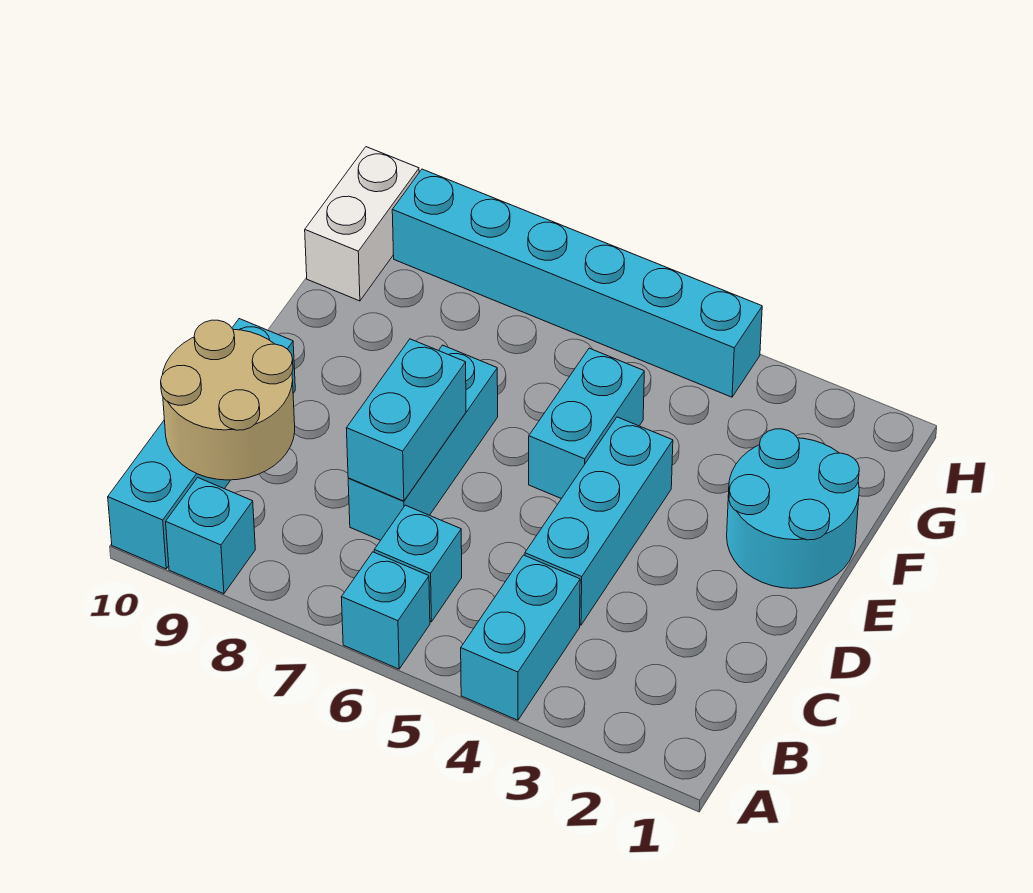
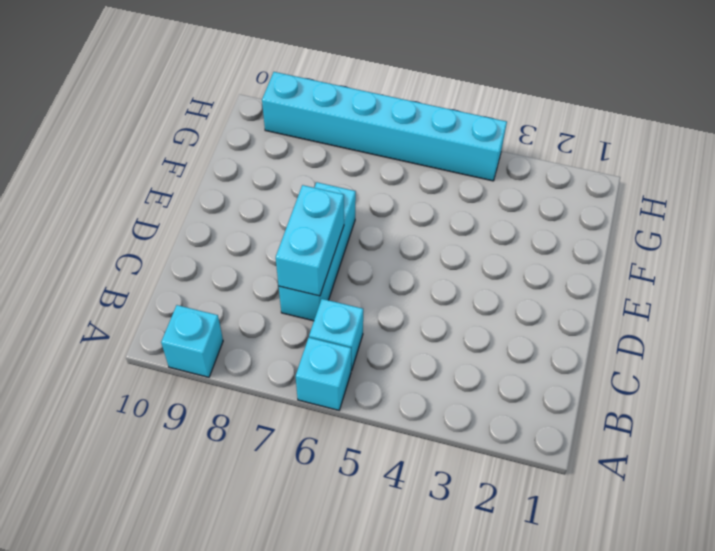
none -> cyan 1x2 brick [461,555,580,720]
none -> cyan 1x4 brick [108,319,295,569]
none -> cyan 1x3 brick [525,417,673,625]

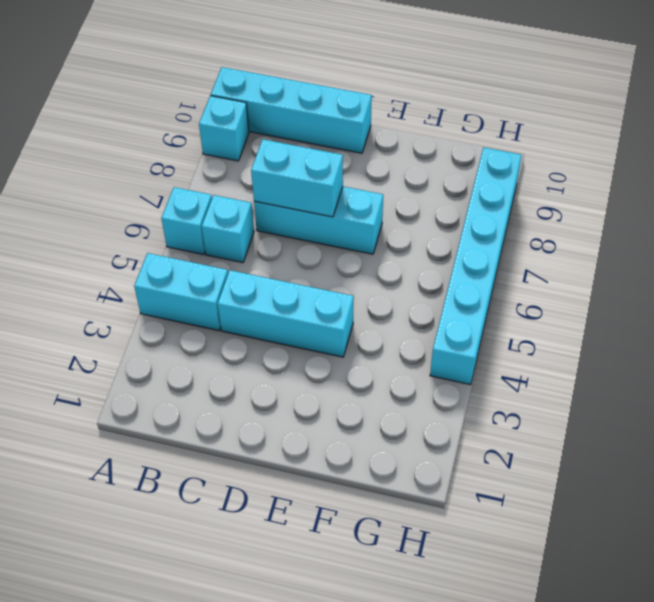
none -> cyan 2x2 round brick [727,429,859,588]
none -> cyan 1x2 brick [529,348,644,499]
none -> white 1x2 brick [305,147,419,301]

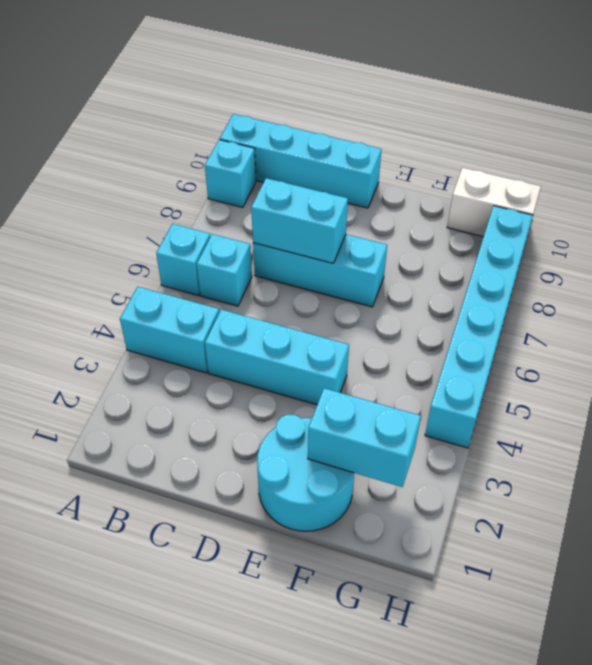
cyan 1x2 brick [308,388,421,487] -> cyan 1x2 brick moved to [529,348,644,499]
none -> tan 2x2 round brick [161,320,295,480]

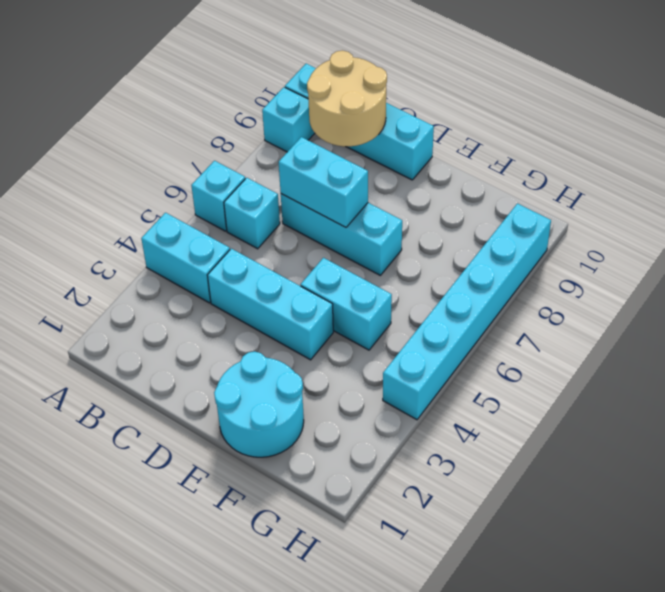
none -> white 1x2 brick [305,147,419,301]

